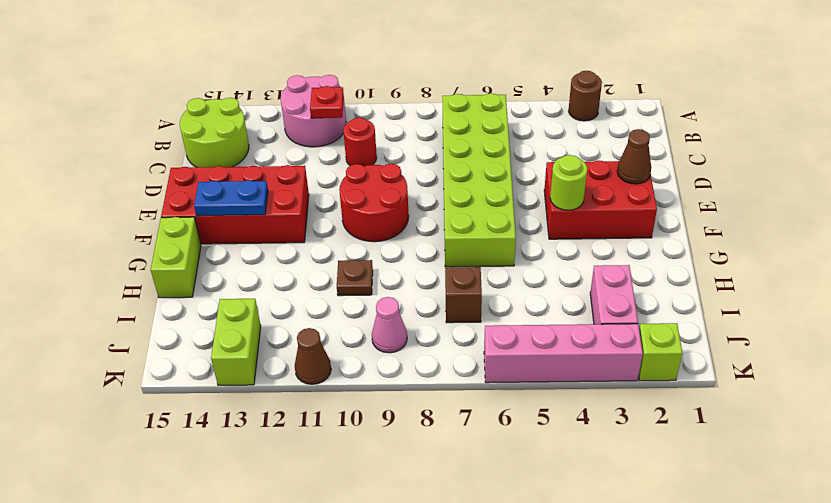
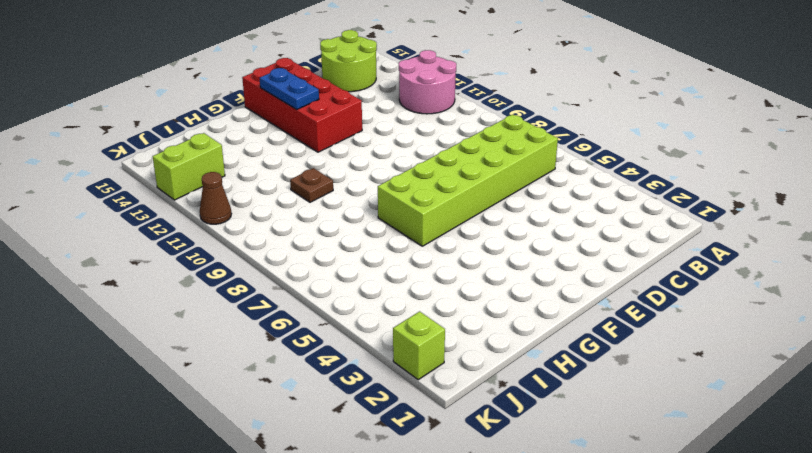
none -> brown 1x1 round brick [569,71,602,121]
none -> red 1x1 round brick [343,118,377,166]
none -> red 2x3 brick [544,160,657,239]

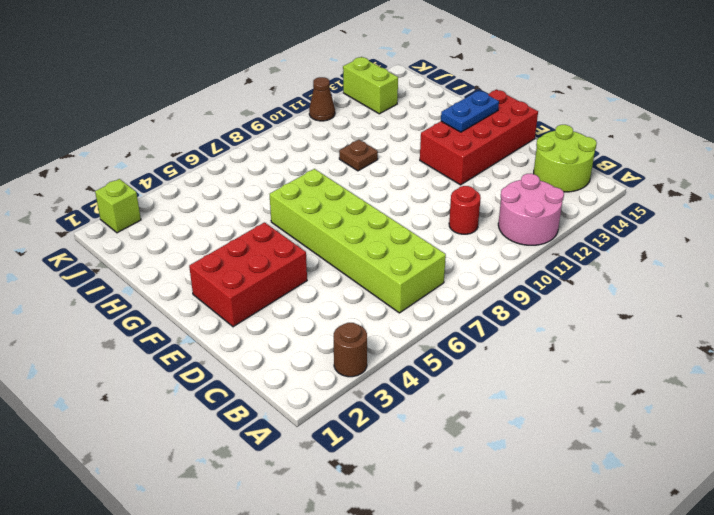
none -> red 2x2 round brick [339,164,409,242]
none -> lime 1x2 brick [151,217,201,298]
none -> pink 1x2 brick [590,265,638,324]

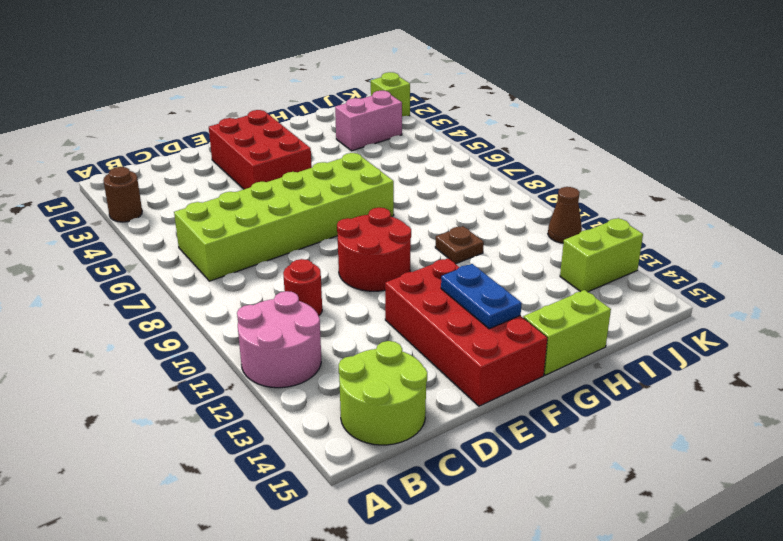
none -> brown 1x1 brick [445,267,482,323]
none -> pink 1x1 cone [372,297,407,353]
none -> pink 1x4 brick [484,324,643,383]

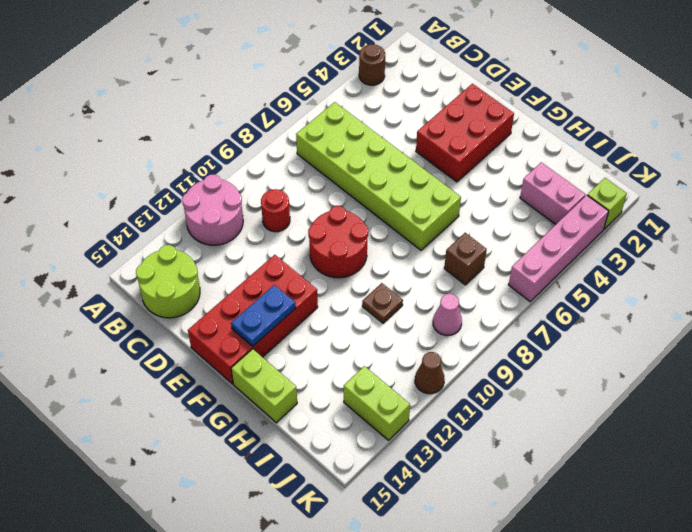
none -> red 1x1 plate [310,86,344,118]
none -> brown 1x1 cone [617,129,651,184]
none -> lime 1x1 round brick [550,155,587,210]

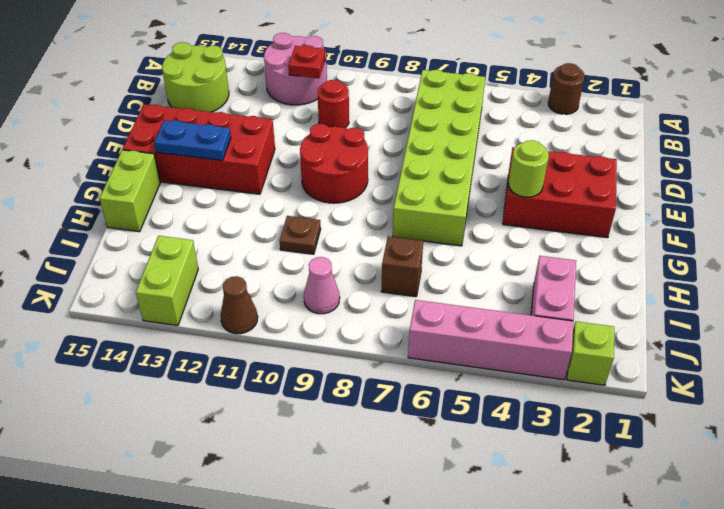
none -> brown 1x1 cone [617,129,651,184]

